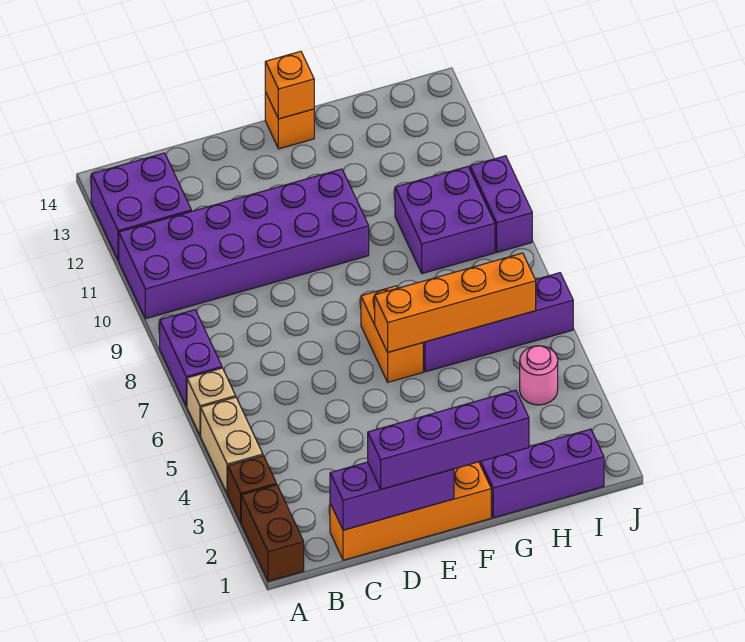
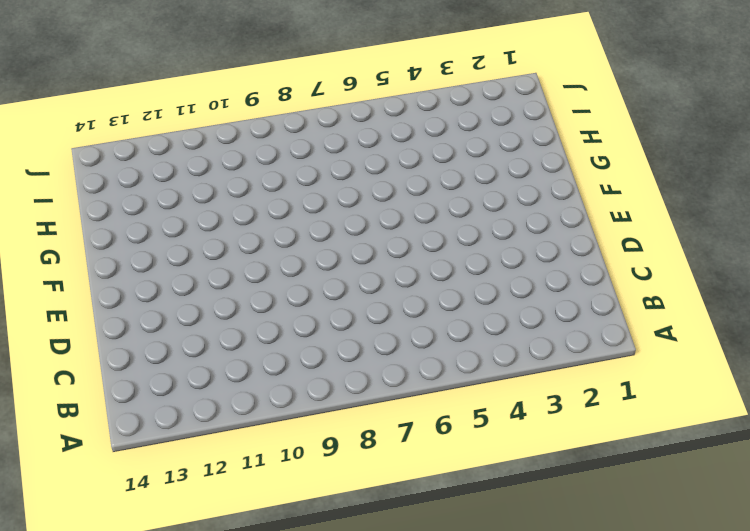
none -> brown 1x2 brick [241,485,304,581]
none -> brown 1x1 brick [228,456,276,522]
none -> tan 1x2 brick [201,397,263,494]

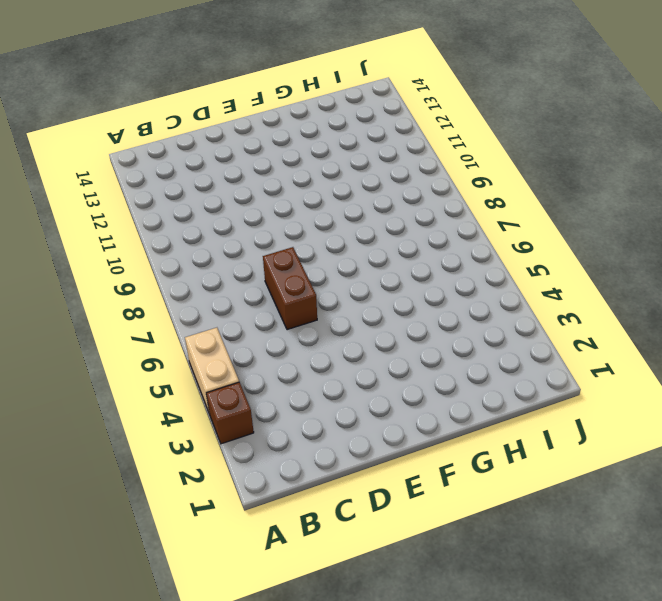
brown 1x2 brick [263,247,317,330] -> brown 1x2 brick moved to [241,485,304,581]
none -> tan 1x1 brick [187,368,236,435]
none -> purple 1x2 brick [160,310,222,406]
none -> purple 2x6 brick [119,169,369,319]

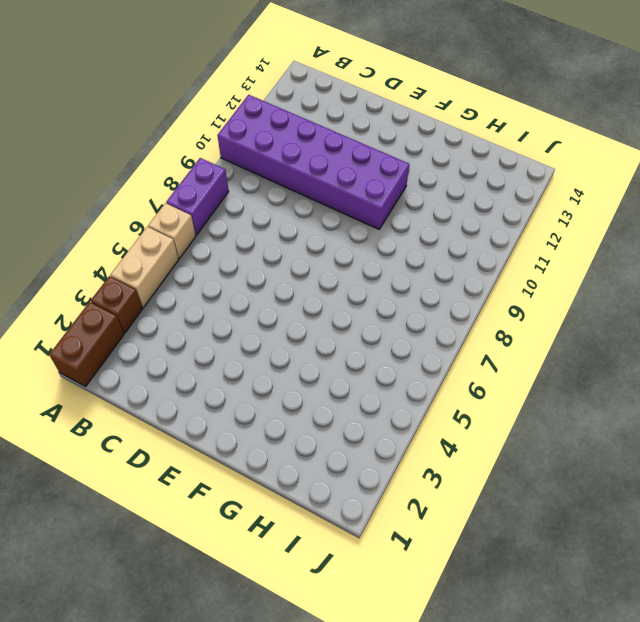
none -> purple 2x2 brick [91,153,191,260]
none -> orange 1x4 brick [330,462,491,560]
none -> orange 1x2 brick [361,286,423,382]

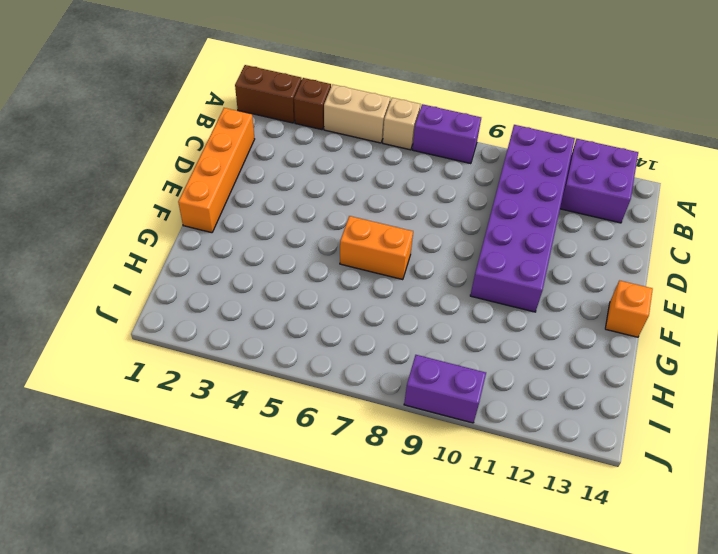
none -> purple 1x3 brick [480,429,604,518]
none -> purple 1x4 brick [423,273,573,372]
none -> purple 2x2 brick [395,167,495,274]

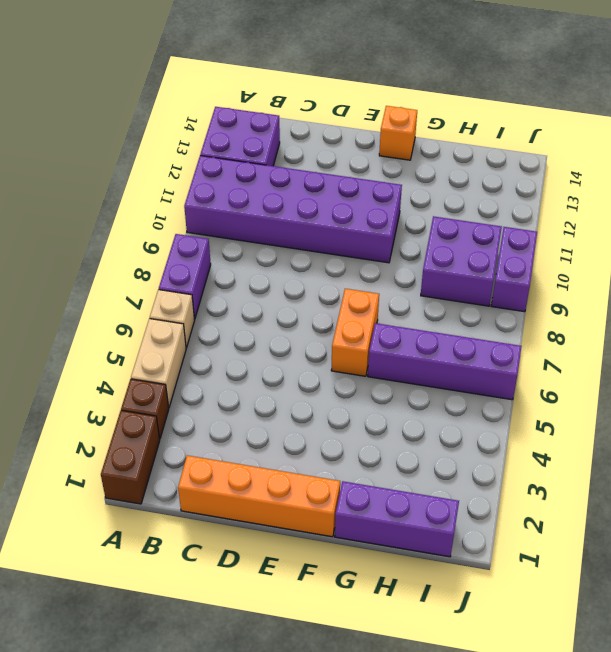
none -> pink 1x1 round brick [520,346,558,405]
none -> purple 1x3 brick [330,462,454,530]
none -> orange 1x4 brick [375,253,536,352]

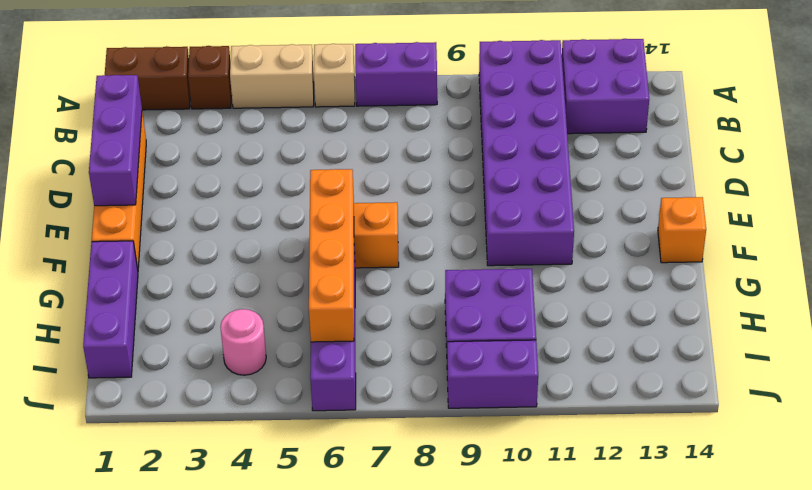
none -> orange 1x1 brick [265,51,314,119]
none -> purple 1x4 brick [368,390,529,489]

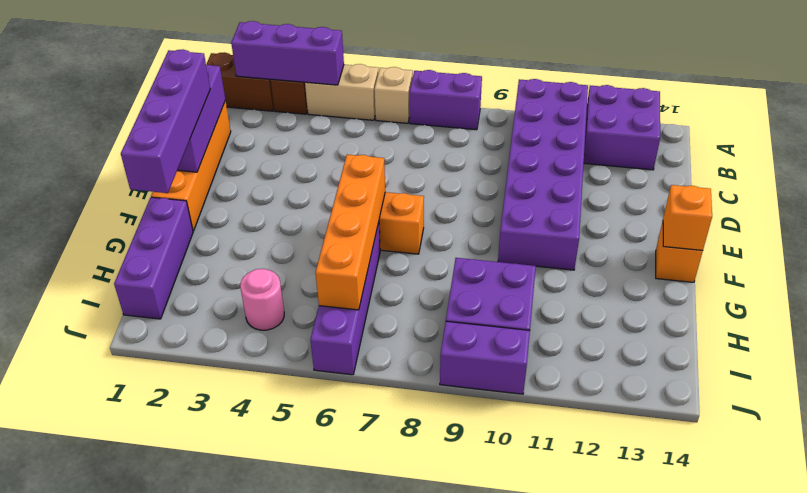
purple 1x3 brick [231,21,344,85] -> none

